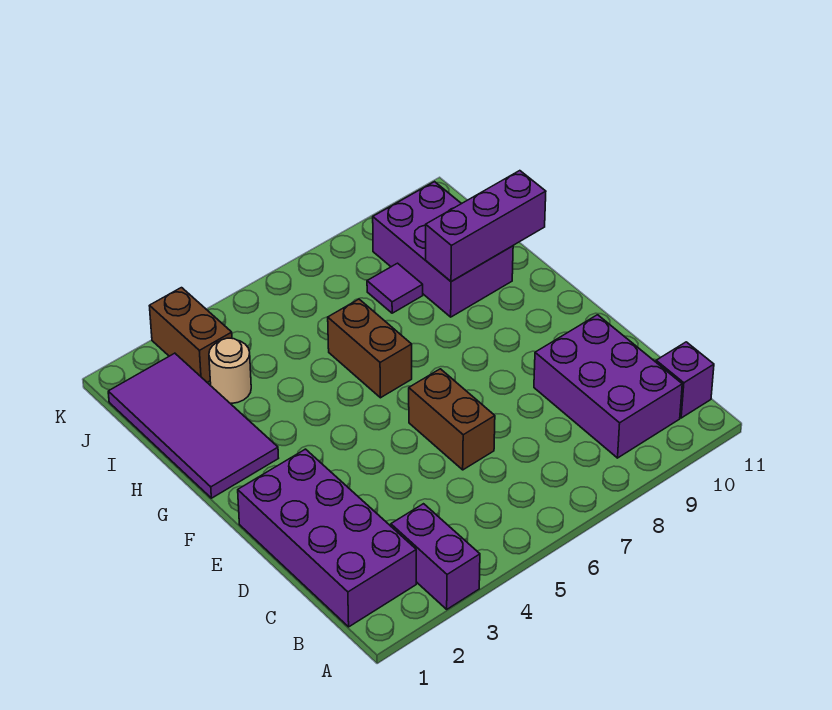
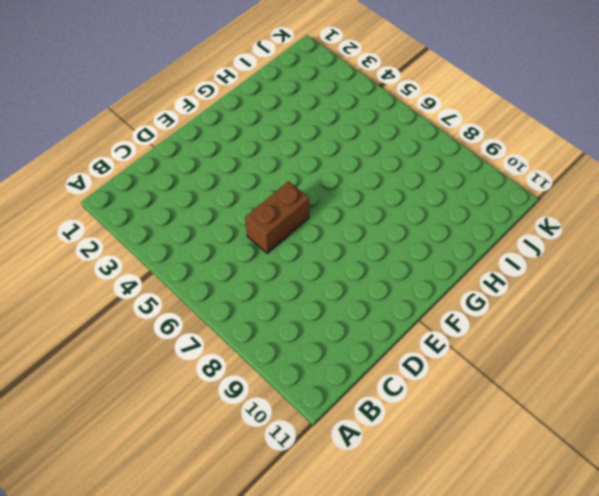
none -> purple 1x2 brick [391,504,480,609]
none -> purple 2x4 brick [238,449,416,627]
none -> purple 2x3 brick [534,315,682,458]

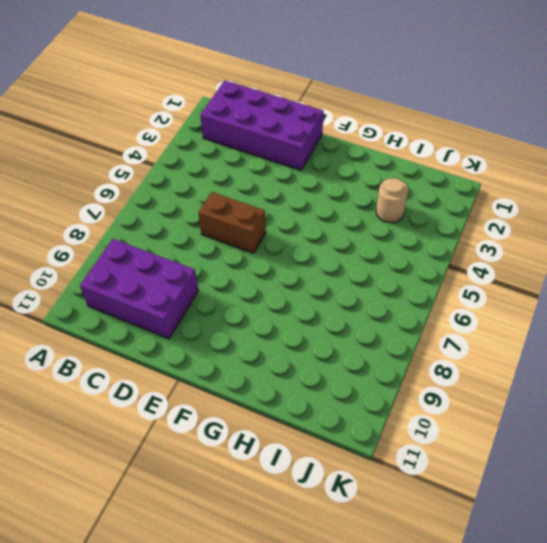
none -> purple 1x2 brick [391,504,480,609]
none -> purple 1x1 brick [656,342,714,418]
none -> purple 2x4 tile [108,353,278,498]

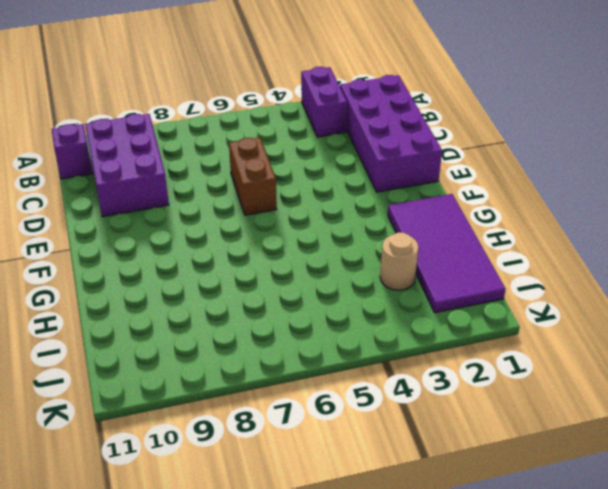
none -> brown 1x2 brick [328,299,412,398]
none -> purple 2x3 brick [373,182,513,317]
none -> purple 1x1 tile [367,263,423,313]

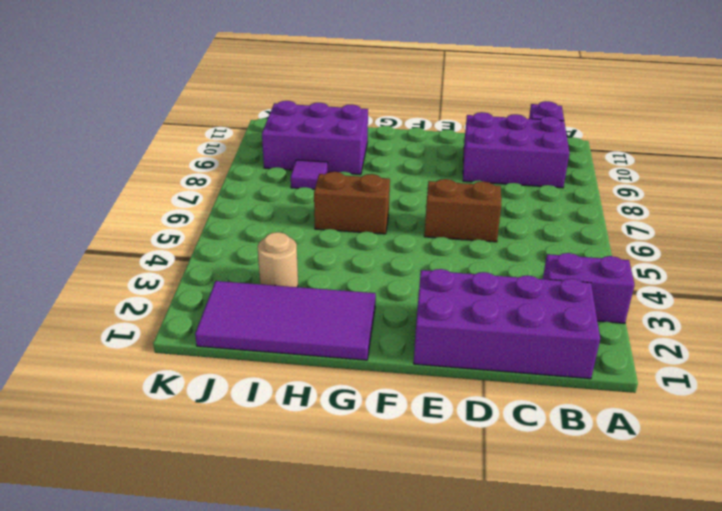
none -> brown 1x2 brick [150,288,232,382]
none -> purple 1x3 brick [426,171,546,282]

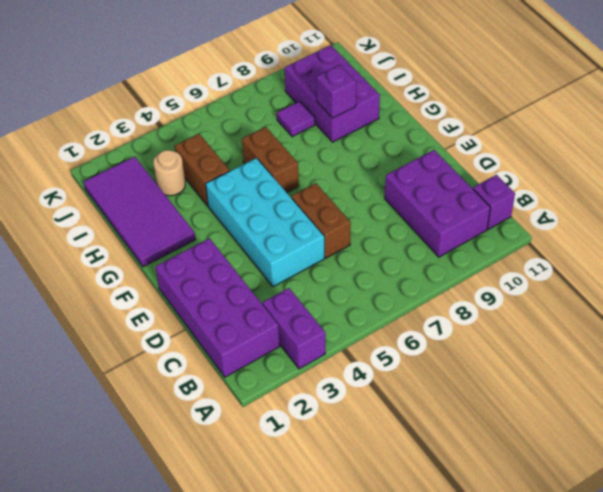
cyan 2x4 brick [206,158,324,287] -> none
brown 1x2 brick [174,134,230,206] -> brown 1x2 brick moved to [150,288,232,382]
purple 1x1 brick [316,65,356,118] -> purple 1x3 brick [426,171,546,282]

